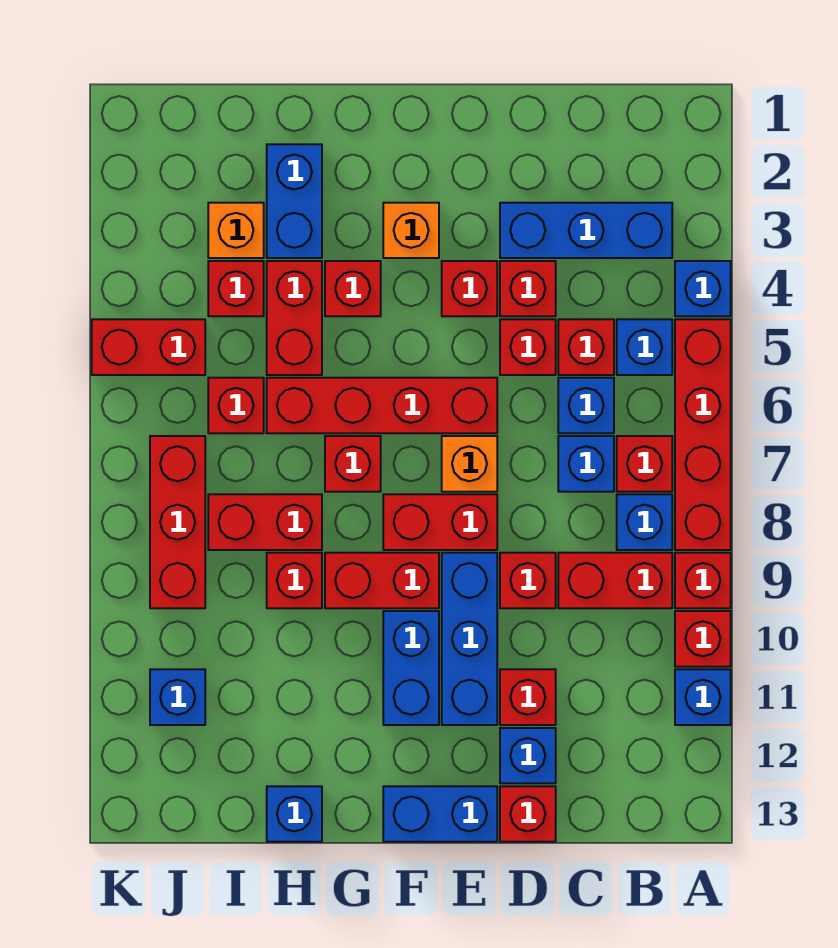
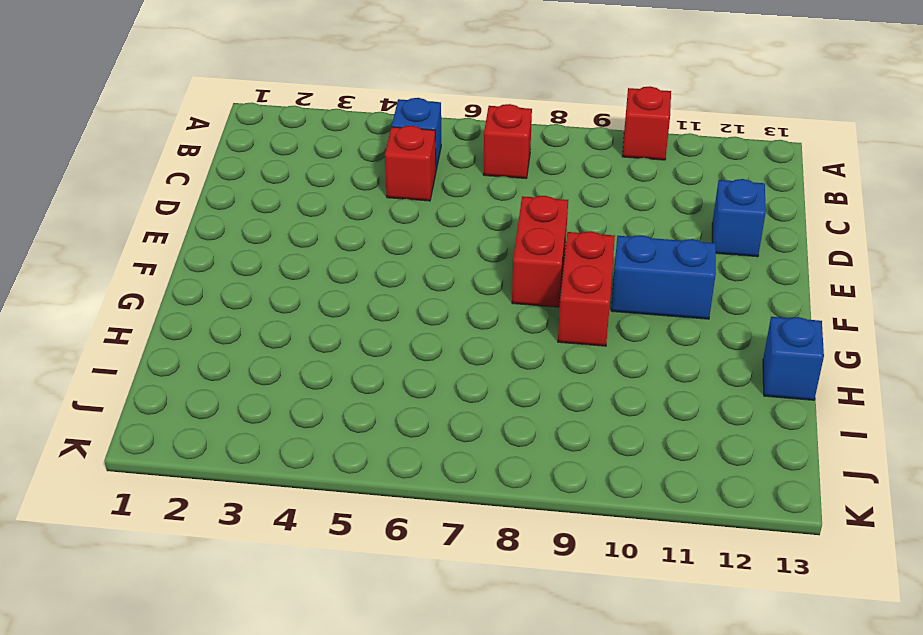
none -> blue 1x1 brick [675,261,731,316]
none -> red 1x4 brick [675,319,731,550]
none -> red 1x1 brick [675,553,731,608]
none -> blue 1x1 brick [675,669,731,725]

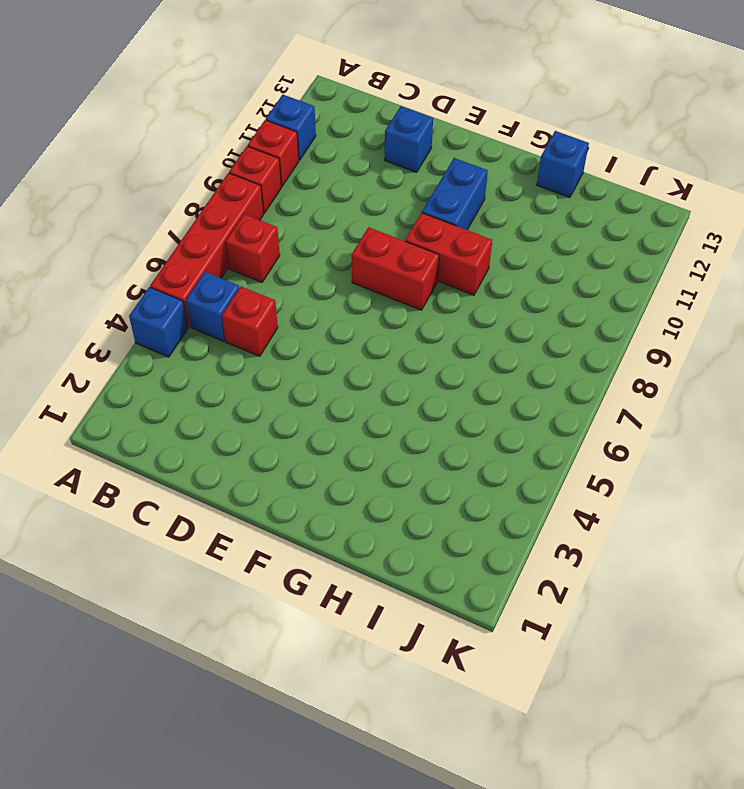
none -> blue 1x3 brick [500,203,672,258]
none -> blue 1x1 brick [617,494,672,550]
none -> red 1x2 brick [558,553,672,608]
none -> blue 1x1 brick [558,378,614,433]

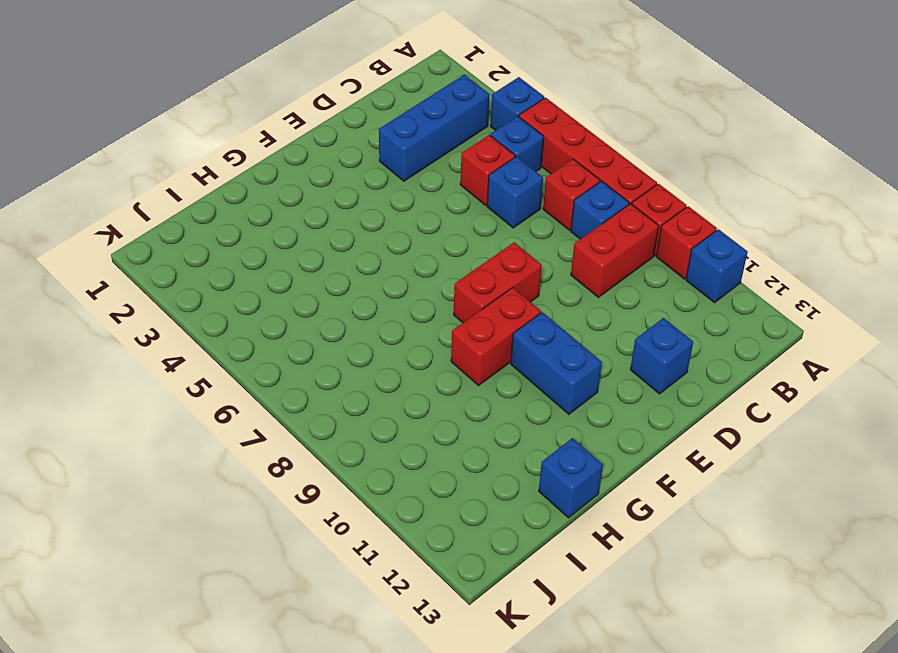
none -> blue 1x1 brick [558,436,614,492]
none -> red 1x1 brick [500,261,556,316]
none -> red 1x1 brick [500,319,556,375]
none -> red 1x1 brick [500,553,556,608]

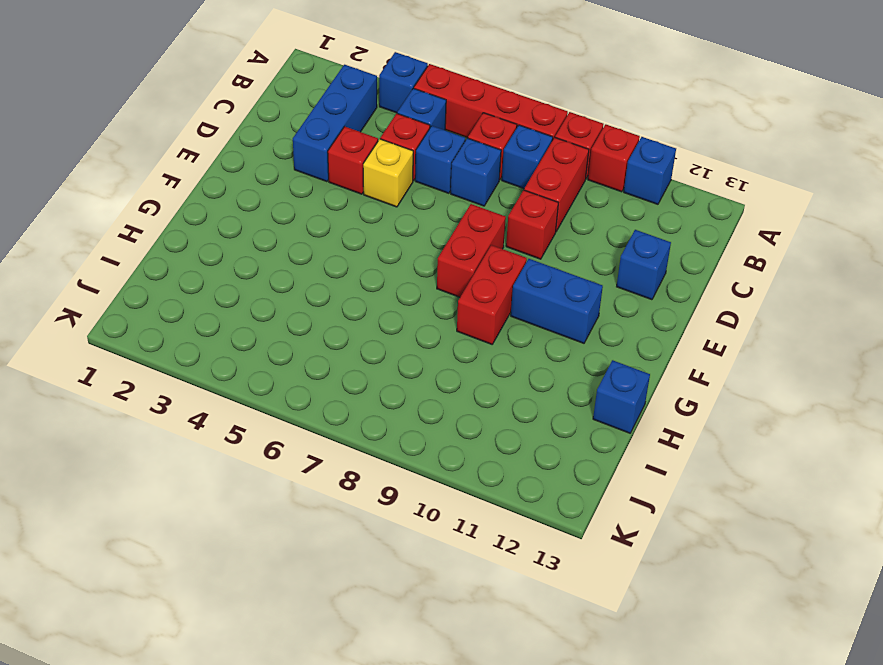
yellow 1x1 brick [363,139,413,207] -> red 1x1 brick [500,319,556,375]
none -> red 1x1 brick [500,669,556,725]
none -> red 1x1 brick [500,786,556,842]
none -> red 1x1 brick [442,261,497,316]
none -> red 1x4 brick [267,378,497,433]

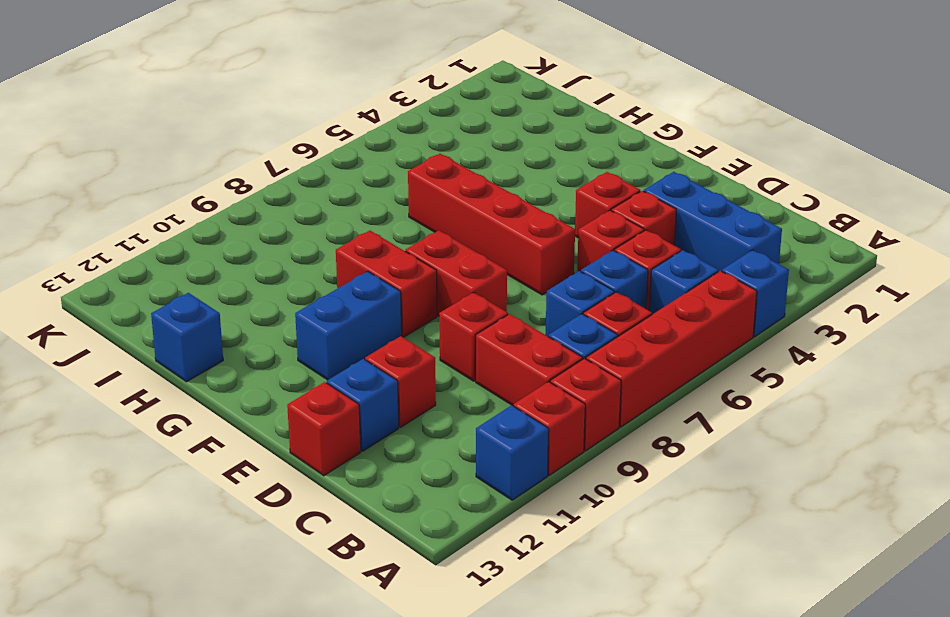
none -> orange 1x1 brick [442,436,497,492]
none -> blue 1x3 brick [442,553,497,725]
none -> blue 1x2 brick [383,786,497,842]
none -> orange 1x1 brick [383,203,439,258]

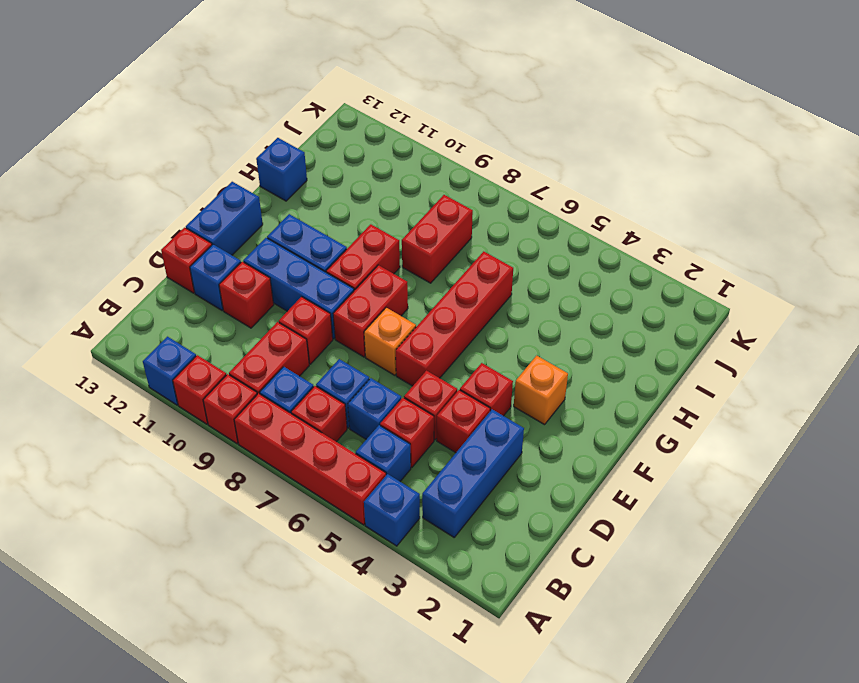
none -> red 1x1 brick [325,261,381,316]
none -> red 1x1 brick [325,436,381,492]
none -> blue 1x2 brick [267,144,322,258]
none -> red 1x2 brick [267,261,322,375]

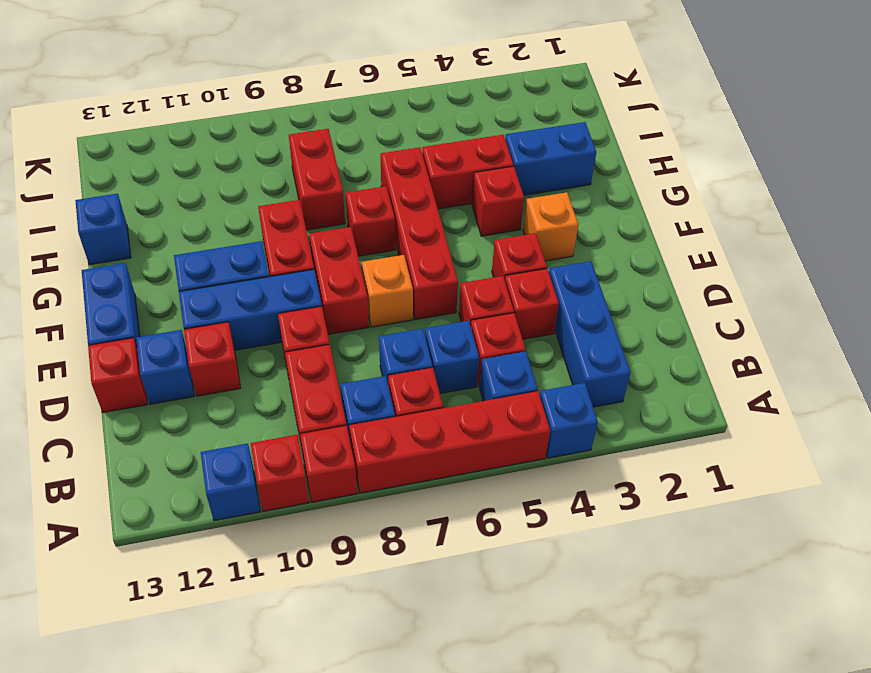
none -> red 1x1 brick [267,553,322,608]
none -> orange 1x1 brick [208,203,264,258]
none -> red 1x1 brick [208,261,264,316]
none -> red 1x1 brick [208,378,264,433]

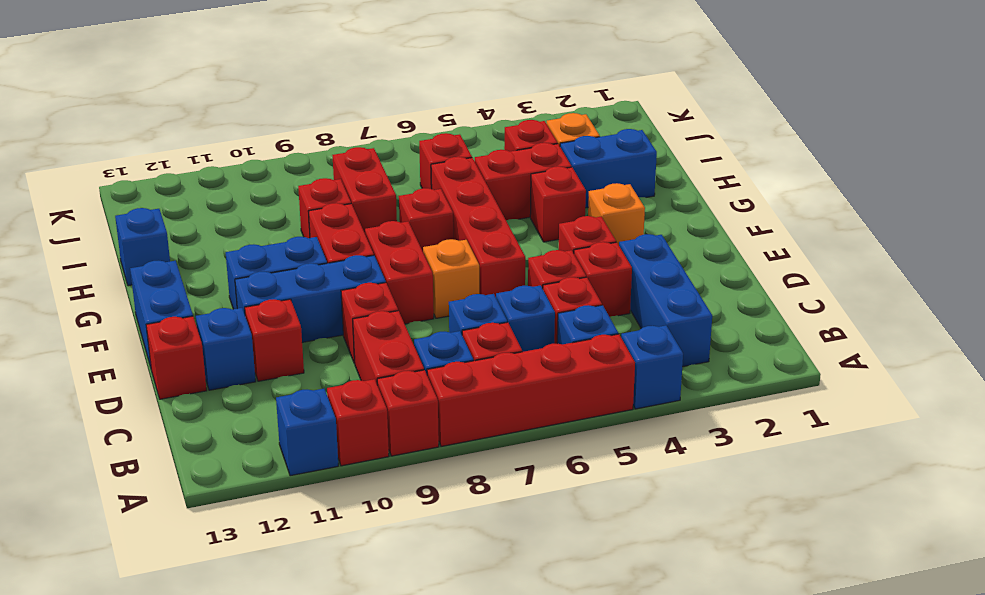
none -> red 1x2 brick [92,319,205,375]
none -> red 1x3 brick [150,436,205,608]
none -> blue 1x1 brick [150,669,205,725]

